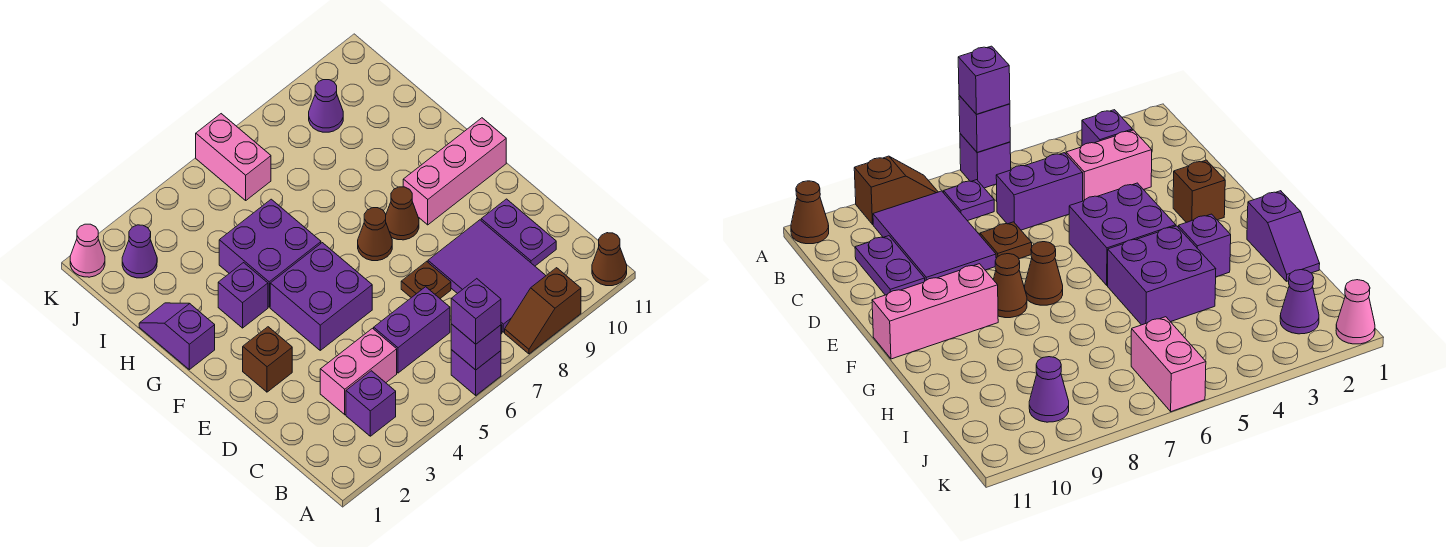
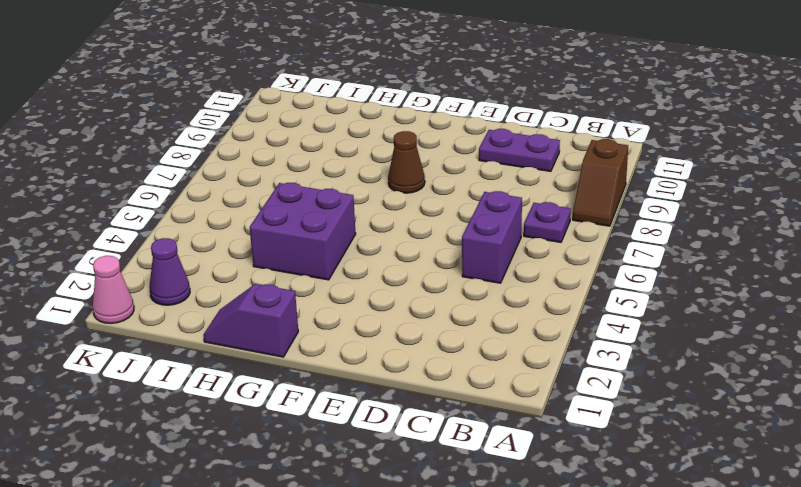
none -> purple 1x1 brick [451,350,501,395]
none -> brown 1x1 cone [592,233,627,286]
none -> purple 1x1 brick [346,371,396,436]

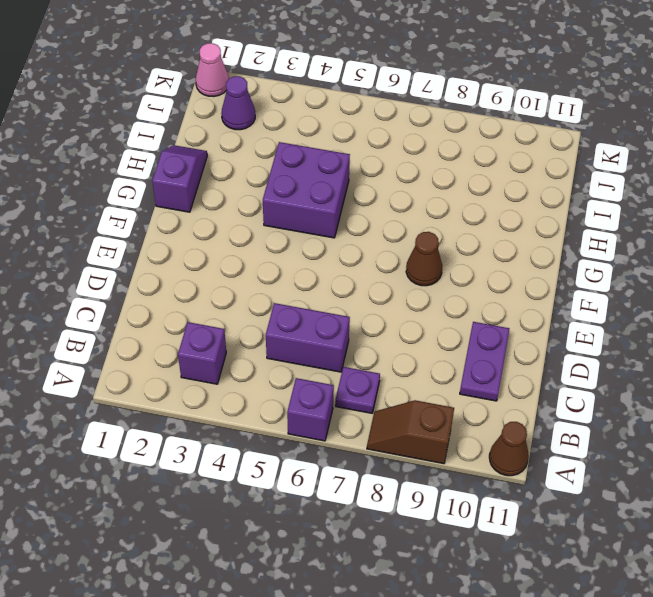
none -> purple 2x3 tile [428,220,546,332]
none -> pink 1x2 brick [320,328,397,415]
none -> brown 1x1 plate [401,261,451,298]

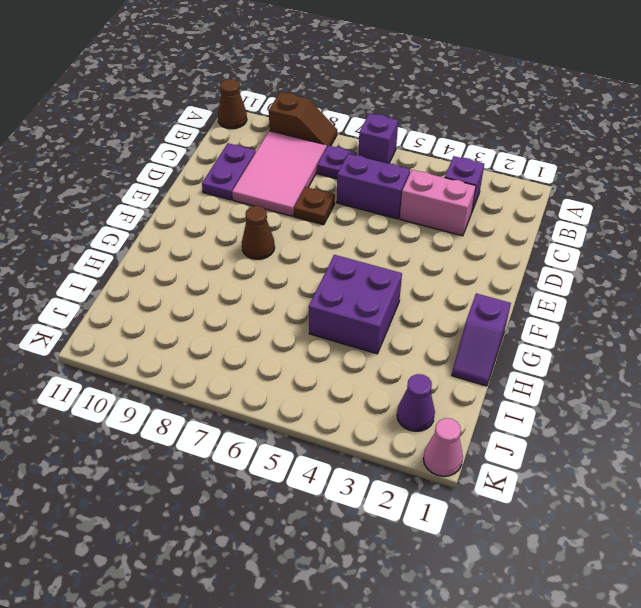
pink 2x3 tile [232,131,327,216] -> purple 2x3 tile [428,220,546,332]
none -> brown 1x1 brick [243,327,292,392]
none -> purple 2x2 brick [270,243,372,350]
none -> brown 1x1 cone [358,208,392,261]

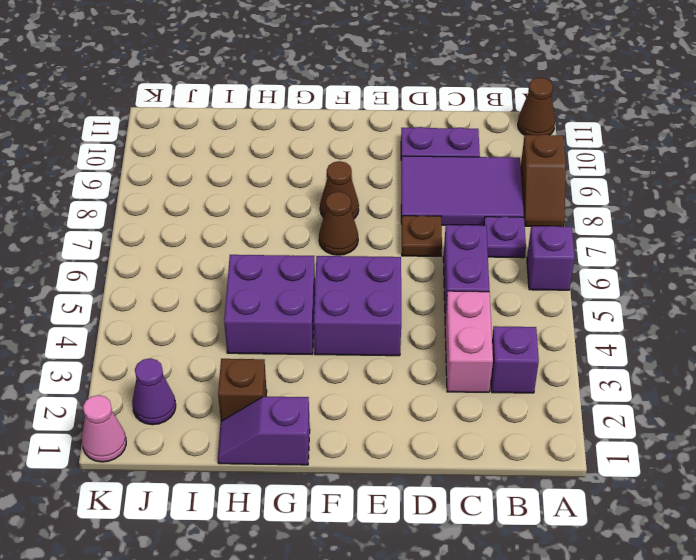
brown 1x1 brick [218,359,267,421] -> brown 1x1 brick moved to [243,327,292,392]
none -> pink 1x3 brick [403,118,506,225]
none -> purple 1x1 brick [218,263,268,328]
none -> pink 1x2 brick [196,114,271,200]

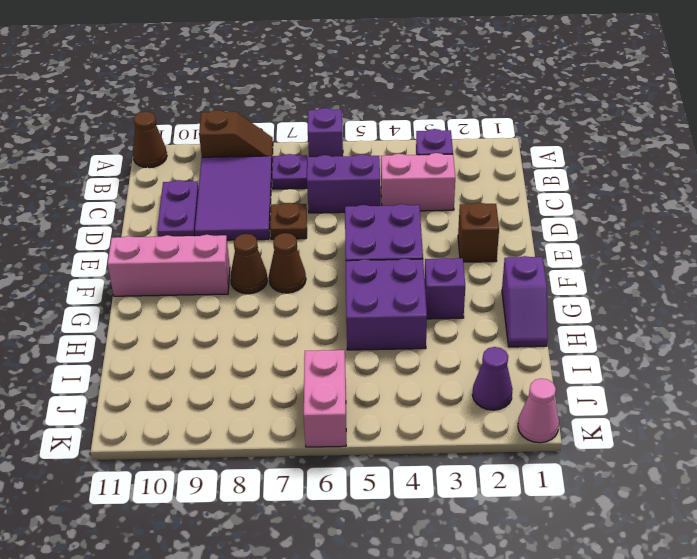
none -> purple 1x1 cone [309,80,343,132]
none -> purple 1x1 brick [451,324,501,370]
none -> purple 1x1 brick [451,279,501,344]

